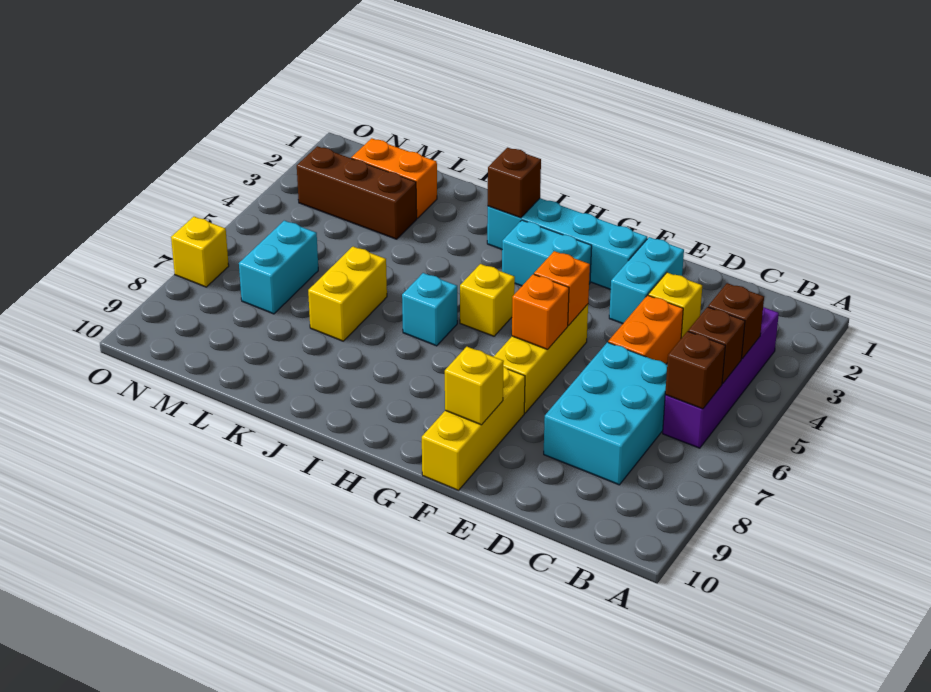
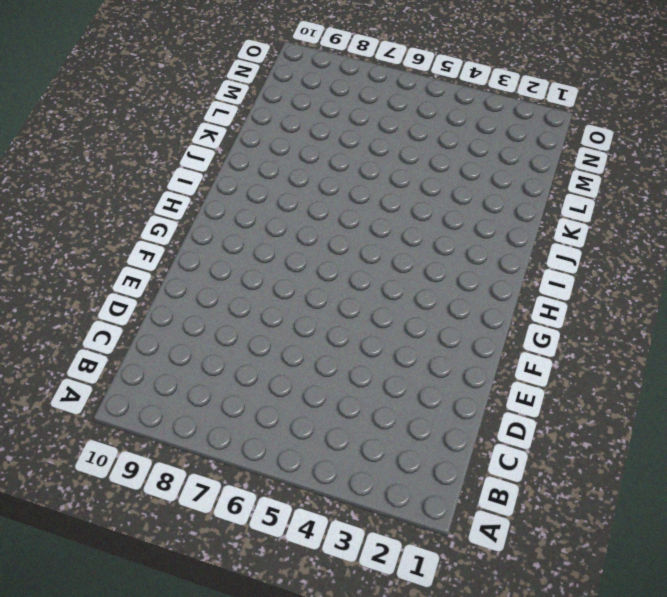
none -> purple 1x4 brick [663,307,779,448]
none -> cyan 2x3 brick [544,342,667,485]
none -> yellow 1x1 brick [648,273,702,338]

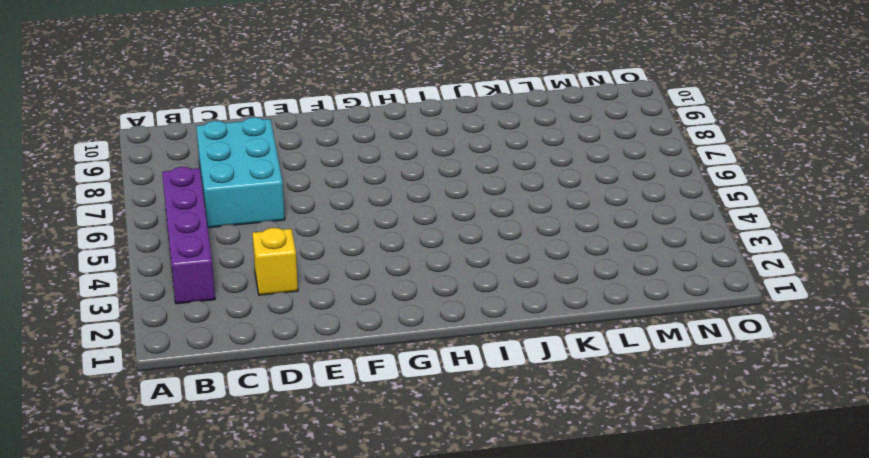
none -> orange 1x2 brick [608,295,683,364]
none -> cyan 1x2 brick [609,237,684,324]
none -> cyan 1x4 brick [487,198,647,289]

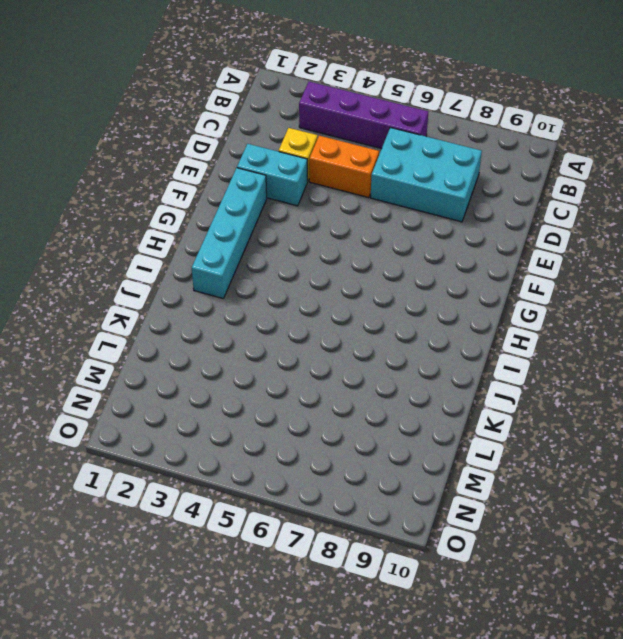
none -> yellow 1x3 brick [494,304,588,413]
none -> yellow 1x3 brick [422,366,525,490]
none -> cyan 1x2 brick [502,220,592,286]

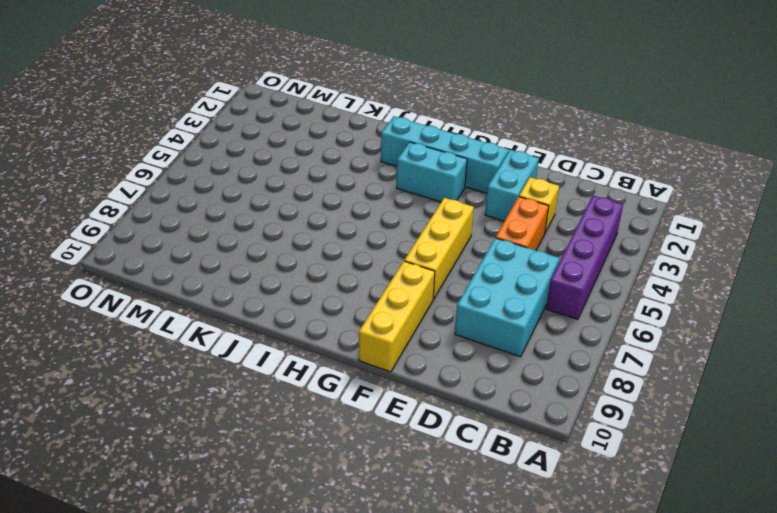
none -> yellow 1x1 brick [460,264,515,336]
none -> cyan 1x1 brick [402,273,457,346]
none -> yellow 1x2 brick [308,247,387,341]

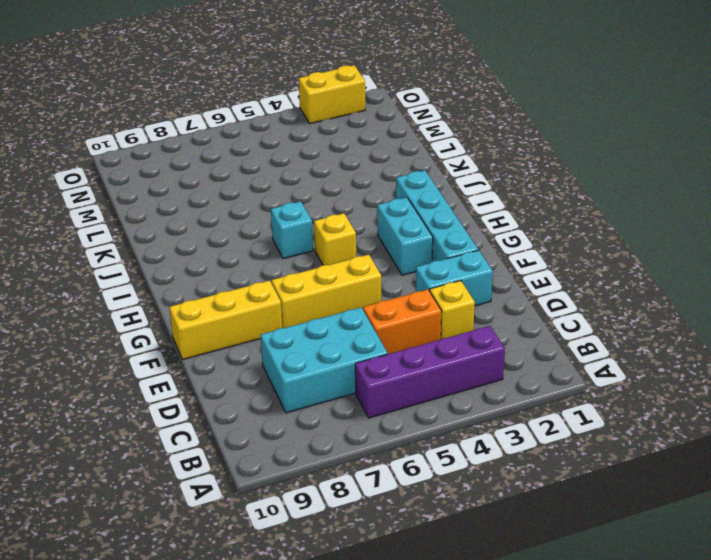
yellow 1x2 brick [299,65,365,124] -> yellow 1x2 brick moved to [308,247,387,341]
none -> orange 1x2 brick [351,138,437,218]
none -> brown 1x3 brick [297,146,417,239]
none -> cyan 1x2 brick [239,221,318,314]

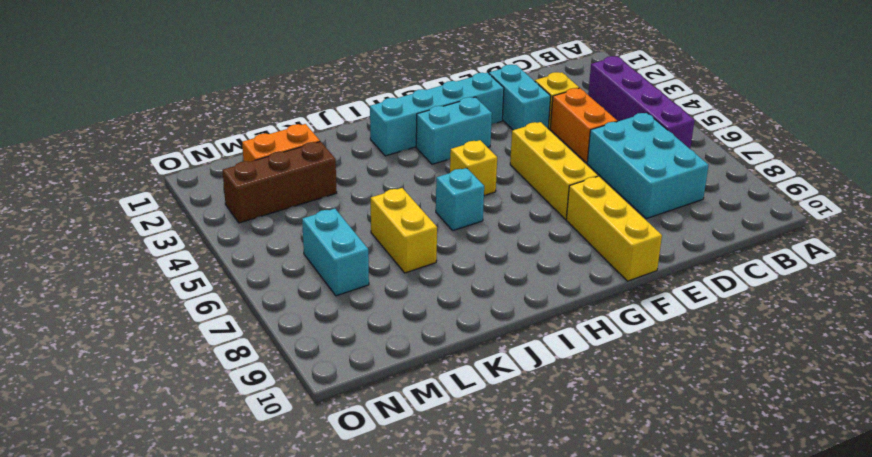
none -> yellow 1x1 brick [171,217,229,287]
none -> brown 1x1 brick [708,283,764,359]
none -> brown 1x1 brick [688,307,745,384]

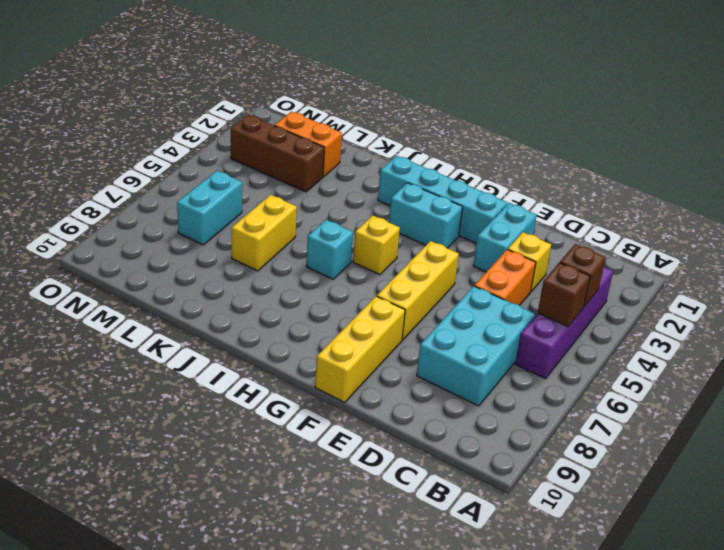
none -> yellow 1x1 brick [171,217,229,287]
none -> brown 1x1 brick [665,331,725,409]
none -> orange 1x1 brick [534,251,590,326]

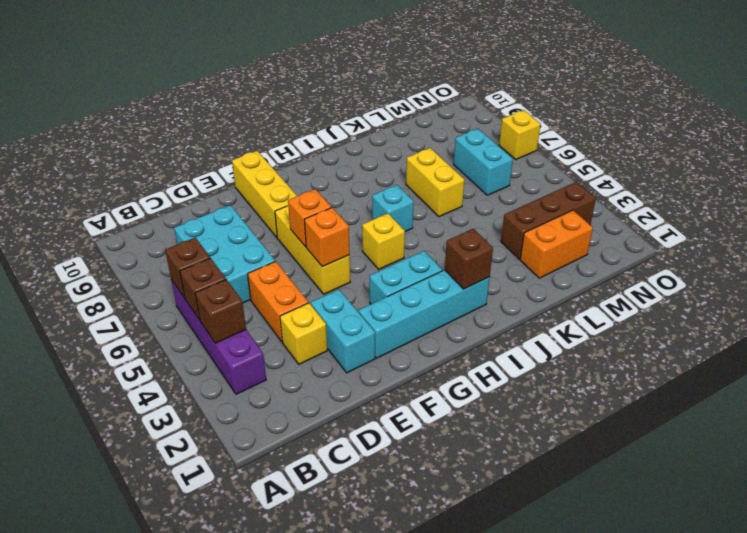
none -> yellow 1x1 brick [445,347,504,425]

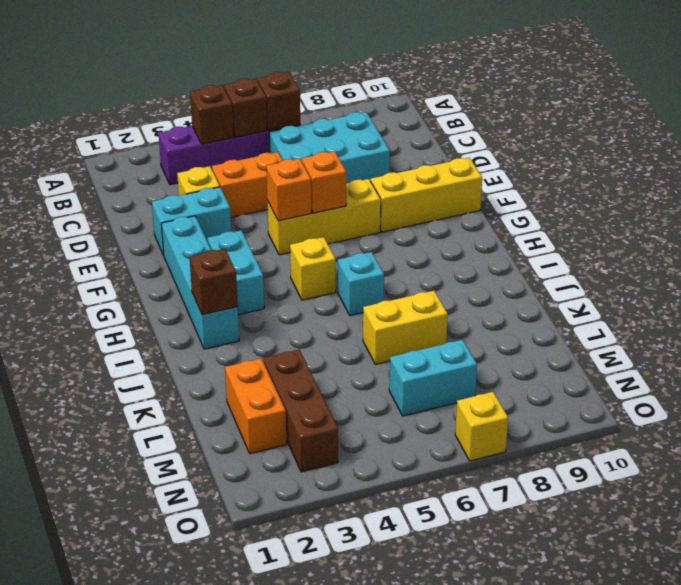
none -> yellow 1x1 brick [445,347,504,425]

